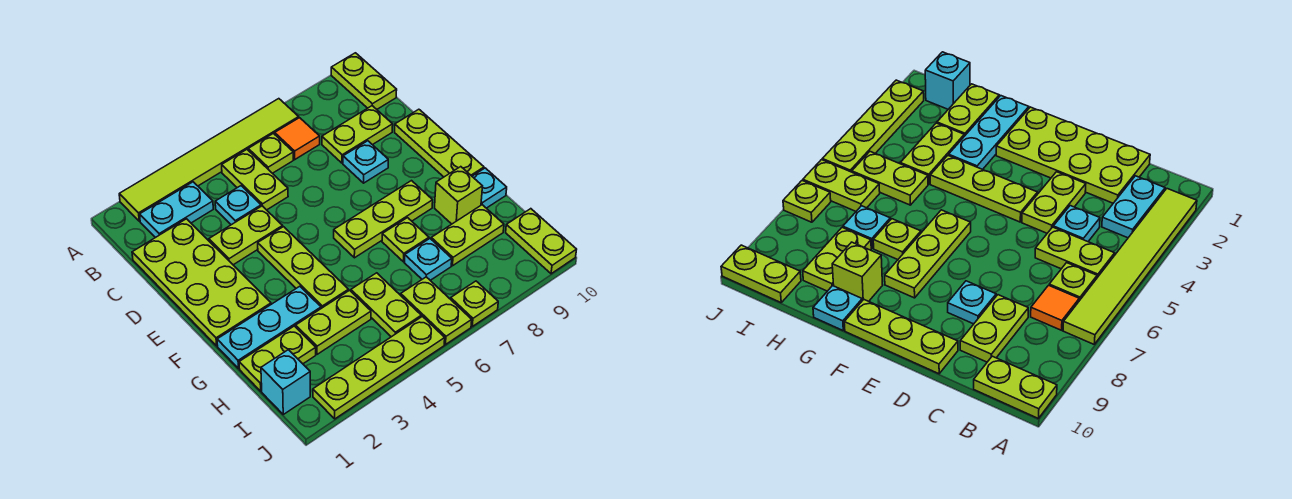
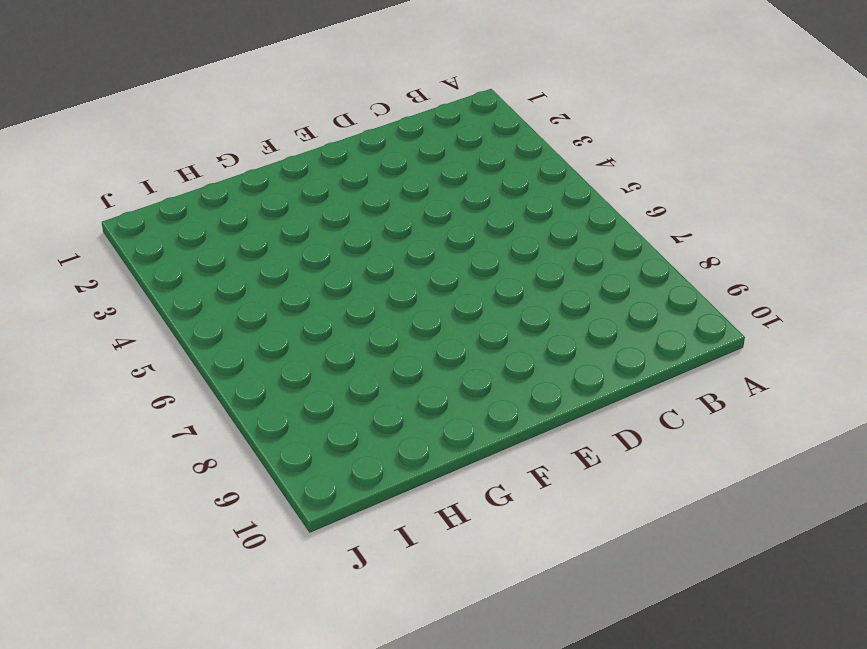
none -> lime 1x6 tile [119,99,299,221]
none -> lime 1x2 plate [331,53,397,109]
none -> cyan 1x2 plate [140,182,213,238]

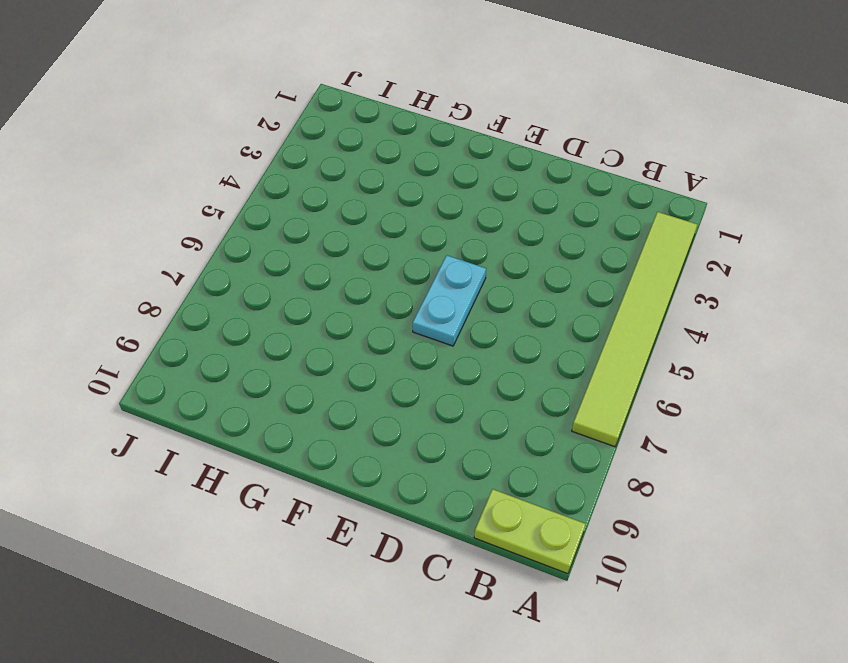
cyan 1x2 plate [413,255,486,346] -> cyan 1x2 plate moved to [140,182,213,238]
none -> lime 1x2 plate [222,150,288,210]
none -> lime 1x1 plate [248,133,293,173]
none -> orange 1x1 tile [275,118,320,159]

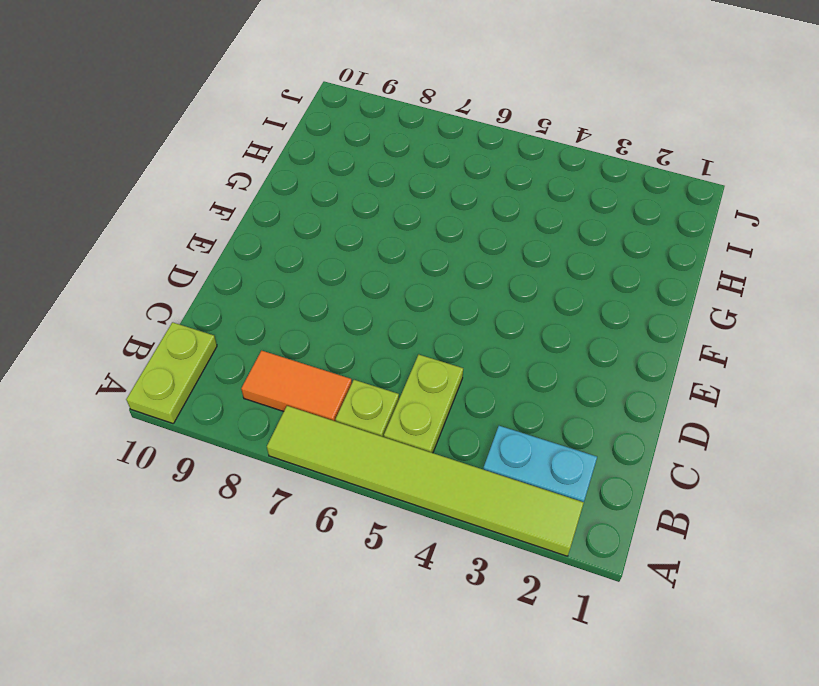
orange 1x2 tile [241,351,352,421] -> orange 1x1 tile [275,118,320,159]
none -> lime 2x4 plate [132,219,271,346]
none -> cyan 1x1 plate [215,186,261,225]
none -> lime 1x2 plate [322,106,393,163]

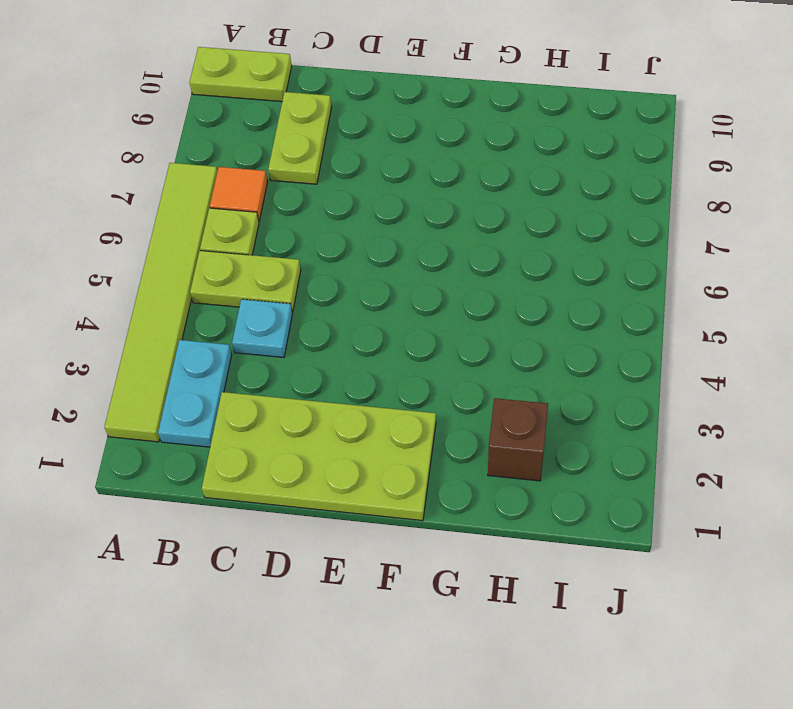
brown 1x1 brick [488,398,548,481] -> lime 1x2 plate [239,326,316,391]
none -> lime 1x2 plate [209,206,283,265]
none -> cyan 1x1 plate [343,141,388,183]
none -> lime 1x3 plate [395,109,484,177]

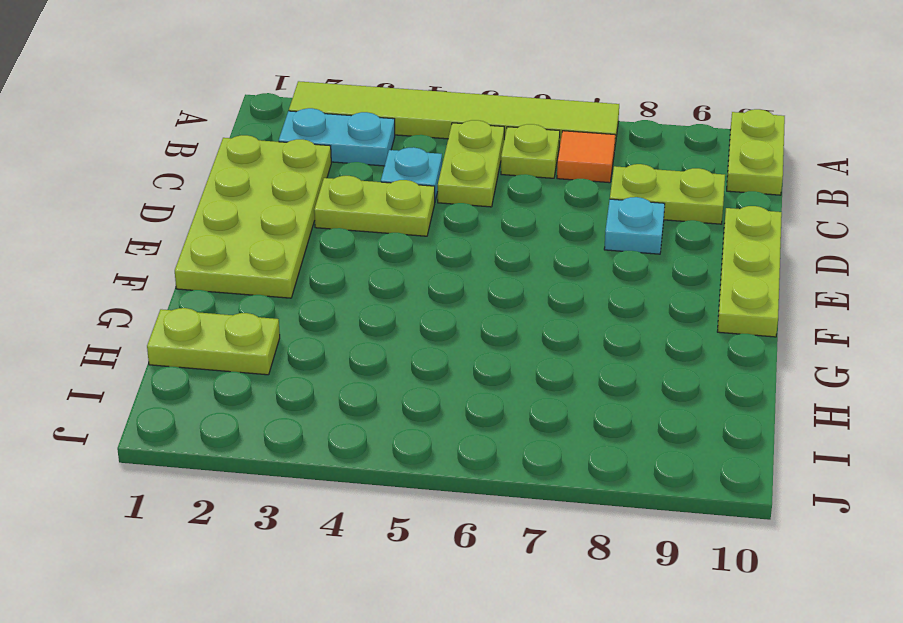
none -> lime 1x3 plate [258,227,349,308]
none -> lime 1x3 plate [334,181,433,258]
none -> cyan 1x3 plate [217,286,321,369]

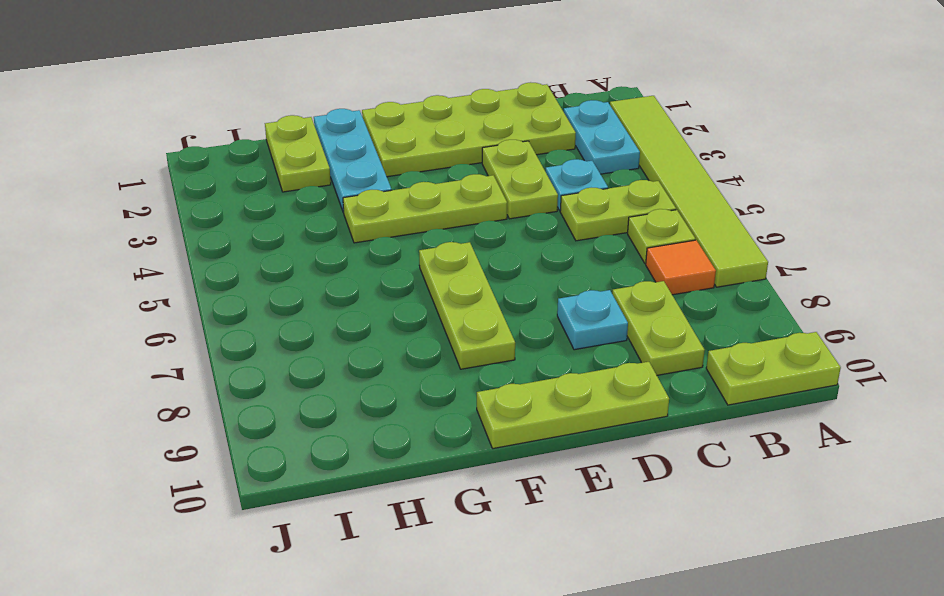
none -> lime 1x1 plate [382,218,429,262]
none -> lime 1x1 brick [435,167,483,224]
none -> cyan 1x1 plate [472,168,507,208]

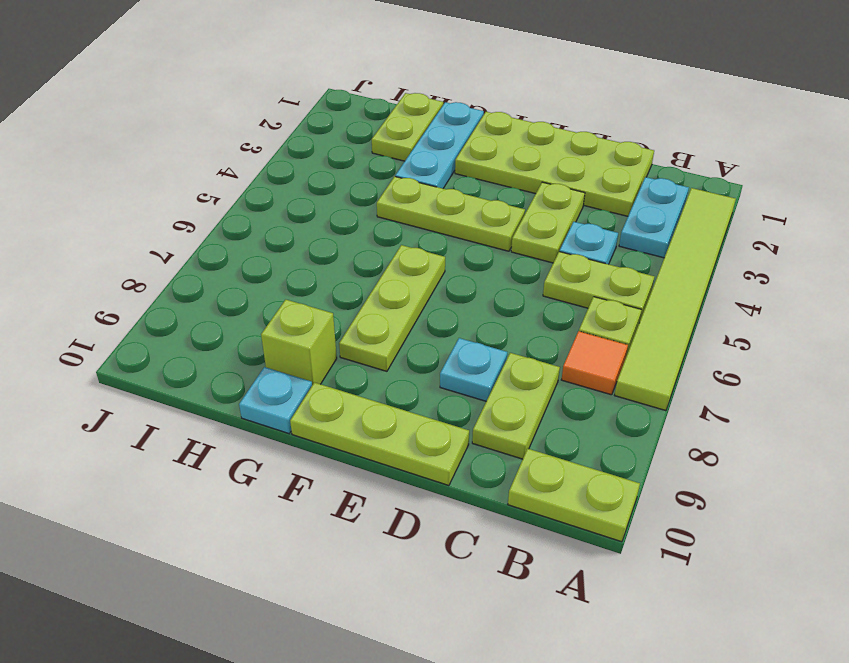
none -> lime 1x1 plate [382,218,429,262]
none -> lime 1x2 plate [296,290,371,354]
none -> lime 1x2 plate [351,273,421,337]

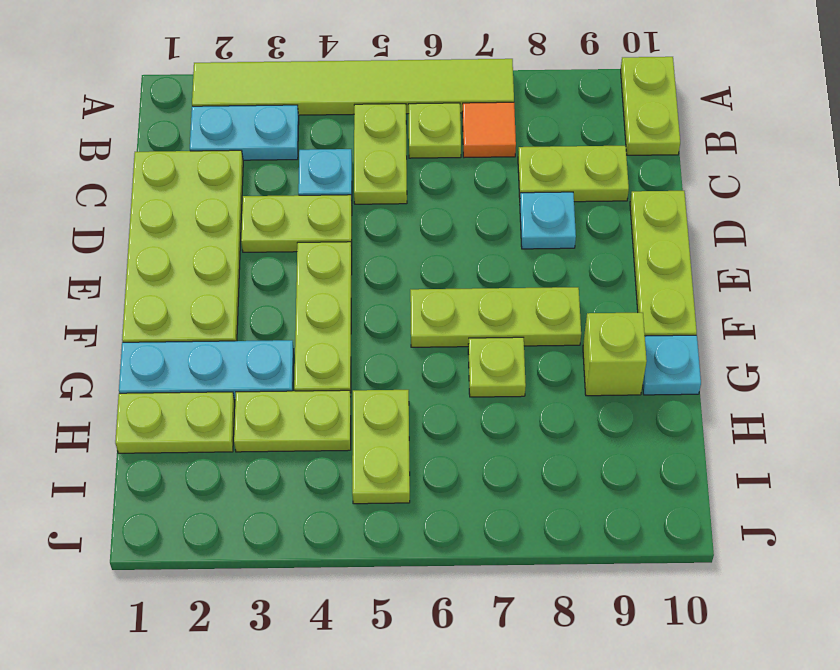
none -> cyan 1x1 plate [405,239,452,280]
none -> lime 1x2 plate [431,205,504,266]
none -> cyan 1x1 brick [261,350,310,414]

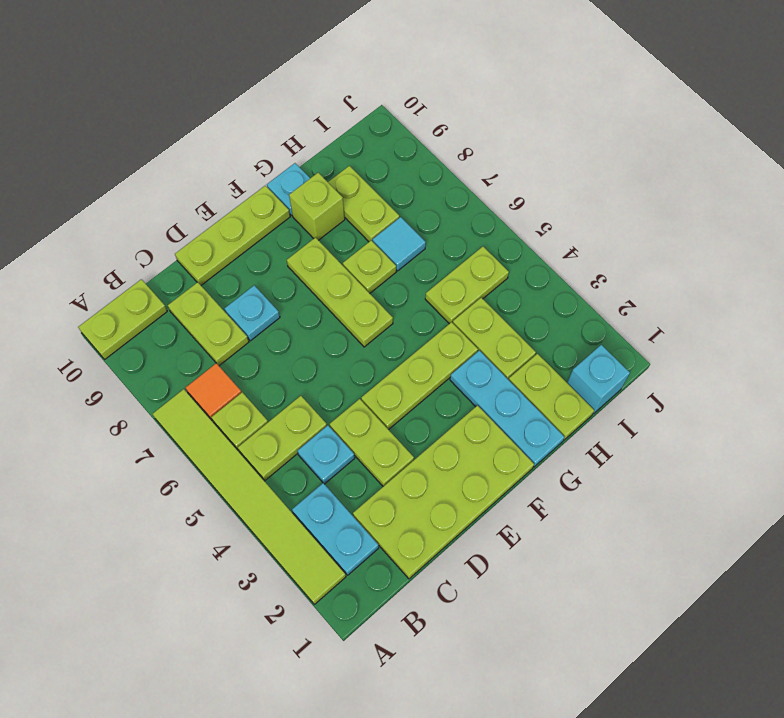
cyan 1x1 tile [373,217,426,271] -> cyan 1x1 plate [405,239,452,280]
none -> lime 1x2 plate [401,277,472,345]
none -> lime 1x2 plate [506,209,577,274]
none -> lime 1x4 plate [313,316,445,419]

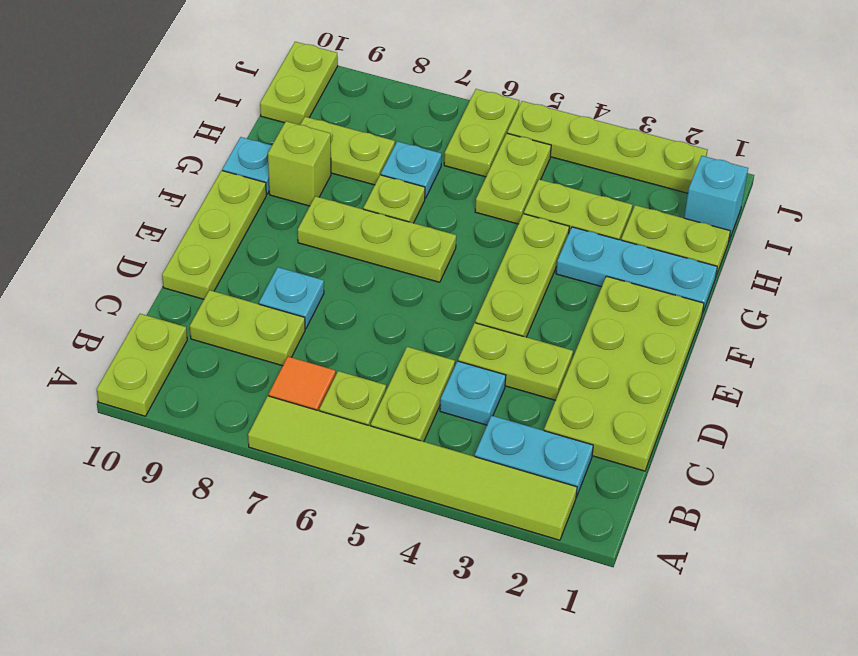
none -> lime 1x1 plate [451,281,498,326]

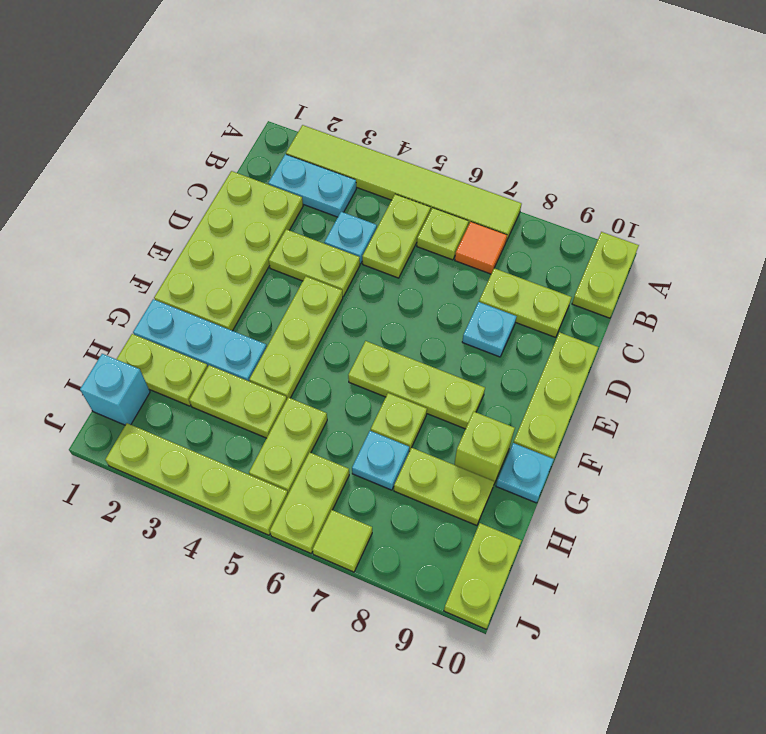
lime 1x1 tile [313,510,372,572] -> lime 1x1 plate [451,281,498,326]

